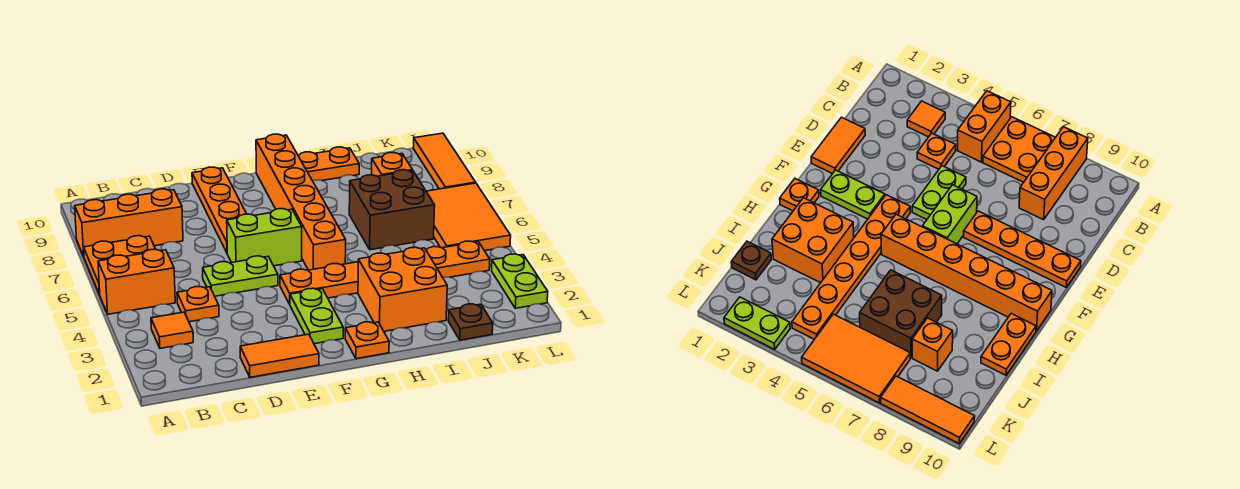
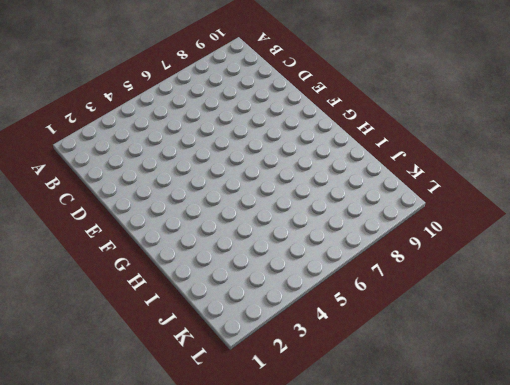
none -> orange 1x2 brick [98,249,175,314]
none -> orange 2x2 plate [84,236,155,295]
none -> orange 1x3 brick [75,189,183,256]

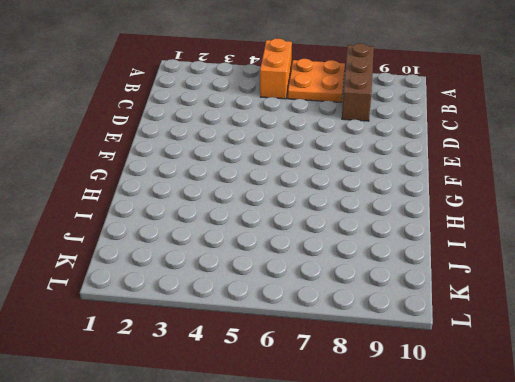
brown 1x3 brick [342,43,374,121] -> orange 1x3 brick [75,189,183,256]
none -> orange 1x1 tile [151,312,193,348]
none -> orange 1x1 plate [177,287,219,322]
none -> orange 1x2 tile [240,334,319,377]

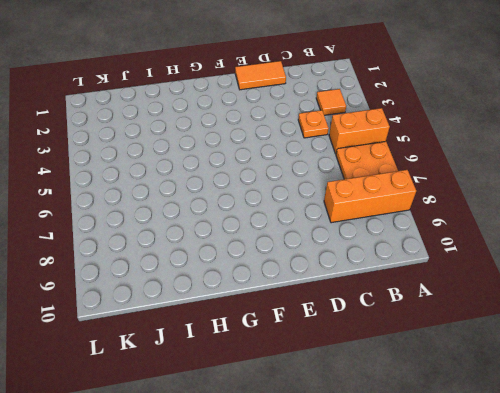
none -> lime 1x2 plate [203,256,278,296]
none -> lime 1x2 brick [227,209,302,266]
none -> orange 1x4 plate [192,167,246,253]

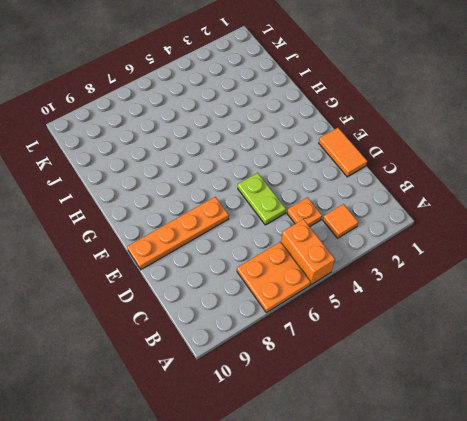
none -> orange 1x3 brick [75,189,183,256]
none -> lime 1x2 brick [227,209,302,266]
none -> lime 1x2 plate [290,288,343,344]

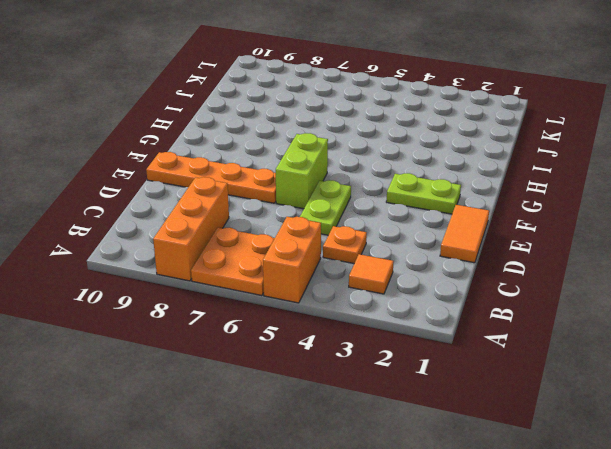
none -> orange 1x6 plate [280,241,490,304]
none -> orange 1x1 plate [345,322,389,359]
none -> orange 1x6 brick [256,134,346,270]

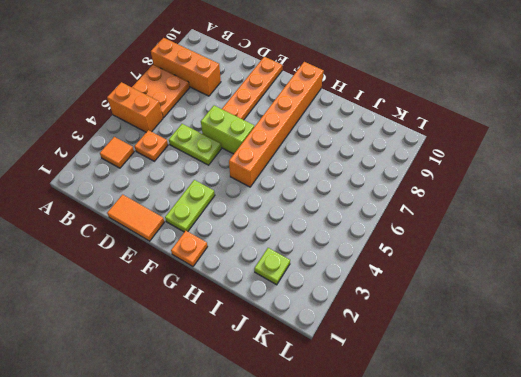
lime 1x1 plate [254,248,290,285] -> none
none -> orange 1x6 plate [280,241,490,304]
none -> orange 2x2 brick [358,247,447,331]
none -> orange 1x2 plate [299,147,359,181]

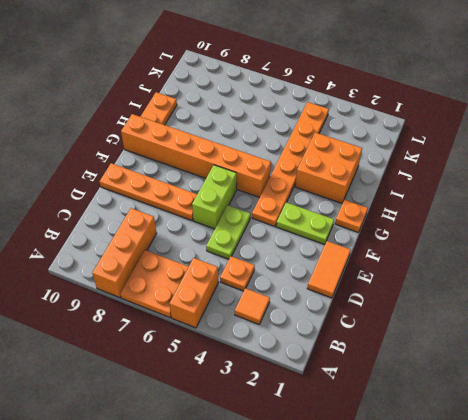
none -> brown 2x2 brick [349,170,435,250]
none -> brown 1x1 plate [448,304,493,340]
none -> orange 1x1 brick [372,153,412,176]

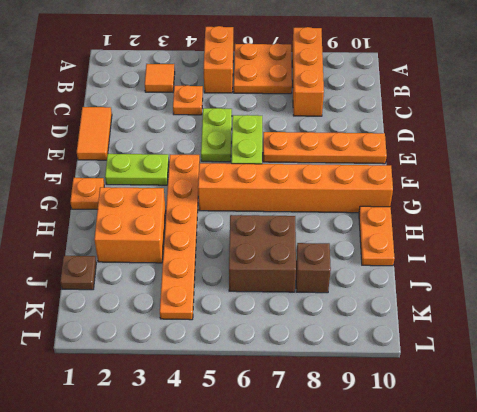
brown 1x1 brick [296,243,331,293] -> orange 1x1 brick [372,153,412,176]
none -> orange 2x3 tile [426,183,511,251]
none -> lime 1x2 plate [492,254,548,308]
none -> orange 1x3 tile [413,133,476,189]

